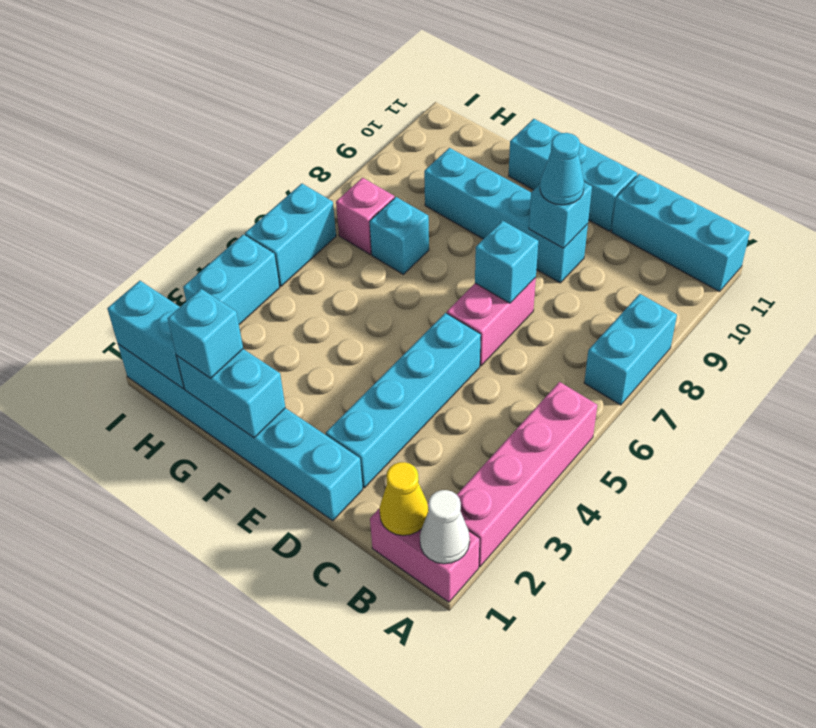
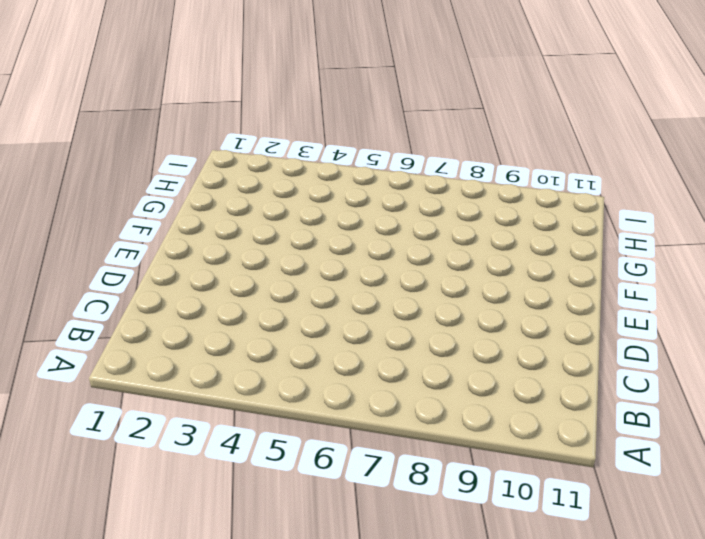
none -> pink 1x2 brick [370,509,479,602]
none -> pink 1x4 brick [457,382,597,567]
none -> cyan 1x2 brick [584,294,677,405]

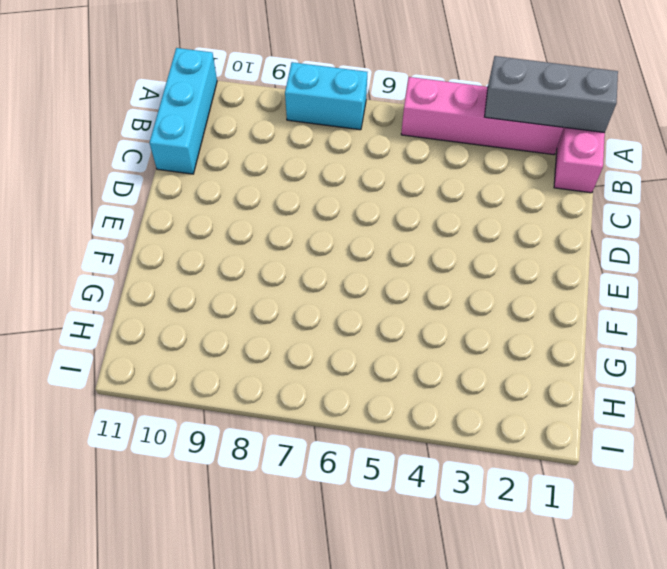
grey 1x3 brick [485,56,618,133] -> white 1x1 cone [420,490,470,564]
none -> cyan 1x6 brick [118,344,363,521]
none -> cyan 1x4 brick [326,313,481,488]
none -> pink 1x2 brick [447,278,536,366]

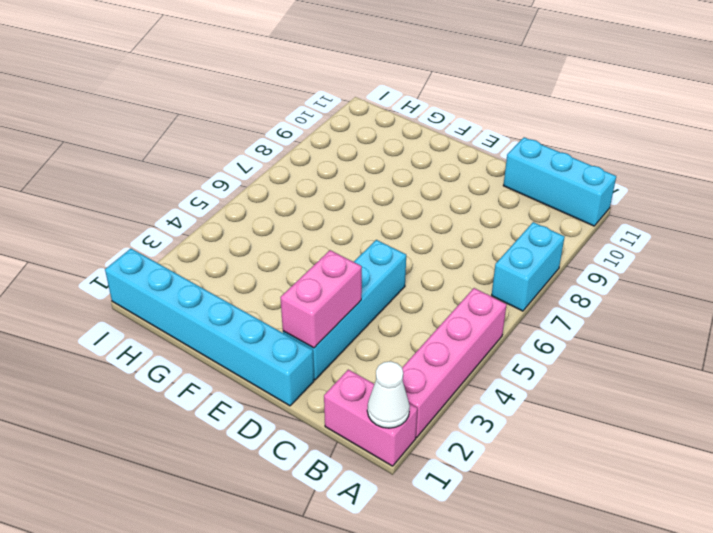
pink 1x2 brick [280,250,362,348] -> pink 1x2 brick moved to [447,278,536,366]
none -> cyan 1x4 brick [424,148,588,283]
none -> cyan 1x3 brick [509,119,637,231]
none -> cyan 1x1 brick [369,197,429,274]

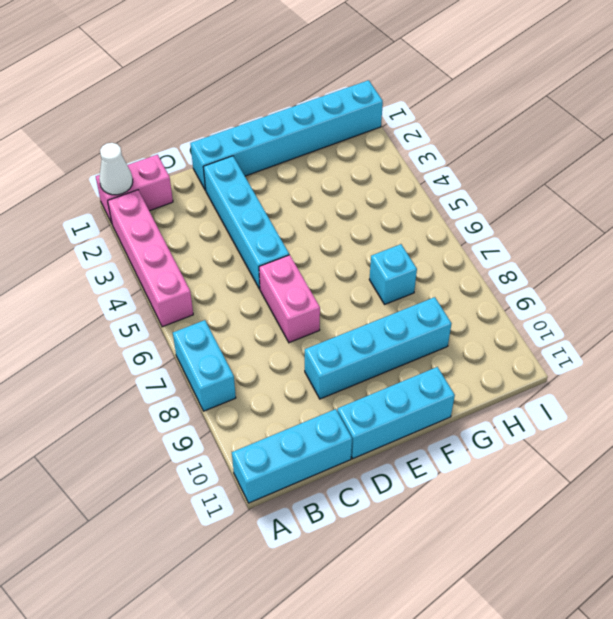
none -> pink 1x1 brick [336,178,394,254]
none -> cyan 1x2 brick [183,234,280,324]
none -> cyan 1x2 brick [245,184,336,286]

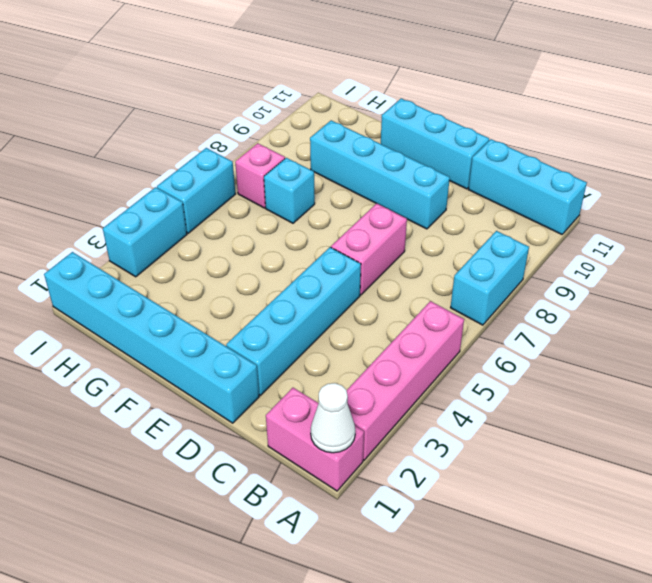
none -> yellow 1x1 cone [379,462,428,536]
none -> cyan 1x1 brick [475,221,538,303]
none -> cyan 1x1 brick [529,182,592,248]

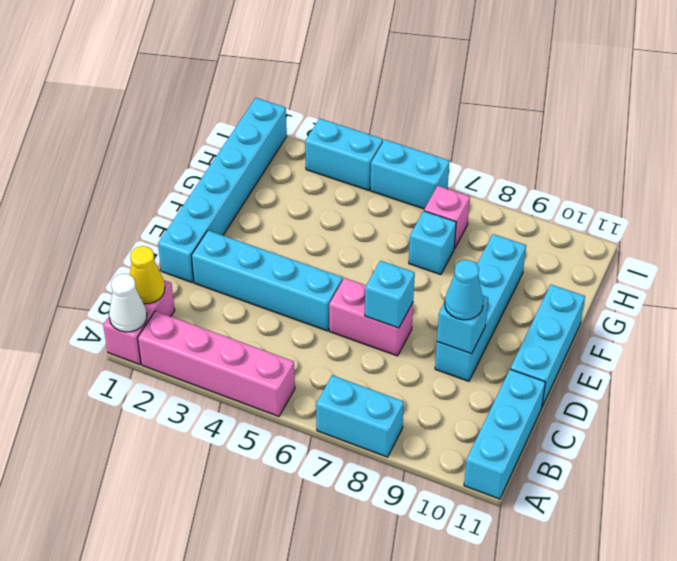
none -> cyan 1x2 brick [177,349,285,438]
none -> cyan 1x2 brick [107,281,184,388]
none -> cyan 1x1 brick [168,289,243,378]

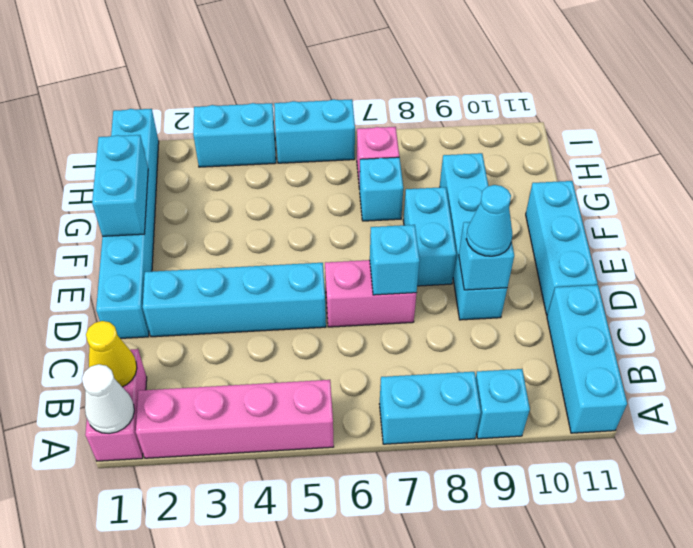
cyan 1x1 brick [476,369,530,439] -> cyan 1x1 brick moved to [168,289,243,378]
cyan 1x2 brick [403,187,456,286] -> cyan 1x2 brick moved to [107,281,184,388]

